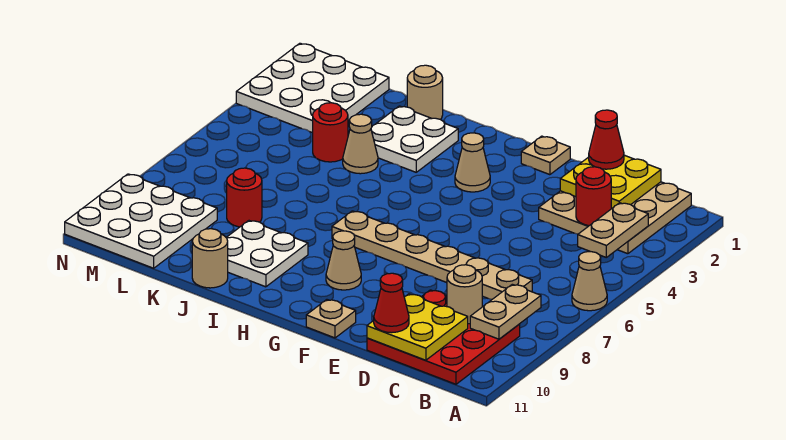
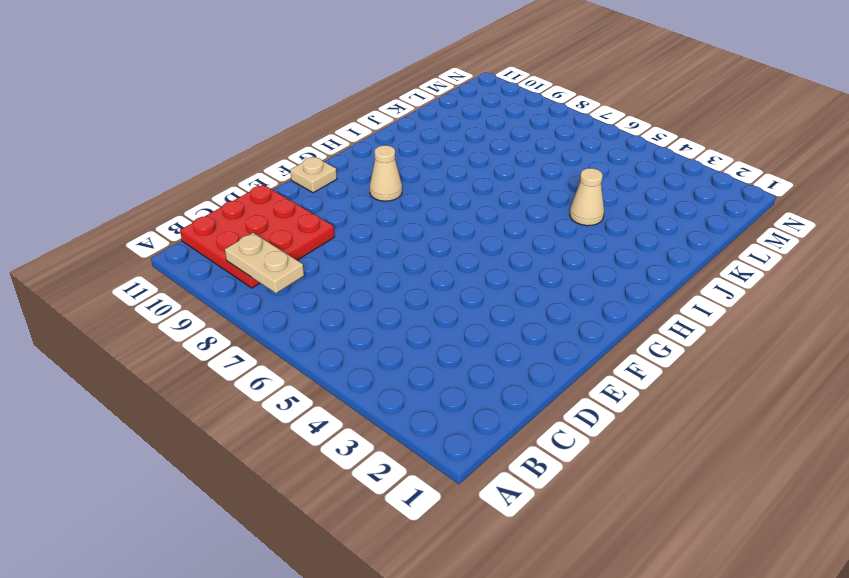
none -> tan 1x1 cone [572,251,607,311]
none -> tan 3x3 plate [539,182,691,254]
none -> tan 1x6 plate [332,211,532,299]

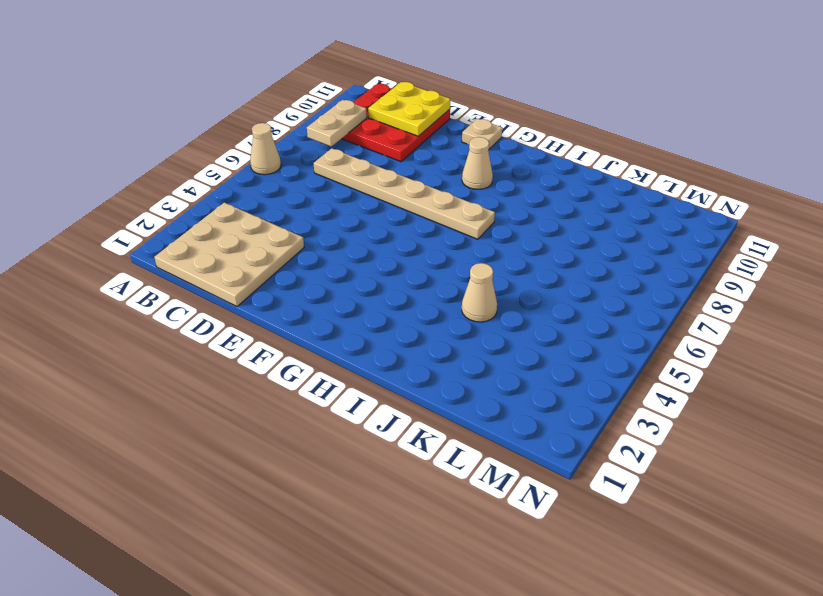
none -> tan 1x1 plate [521,136,570,175]
none -> tan 1x1 cone [455,133,490,192]
none -> white 2x2 plate [371,106,458,172]

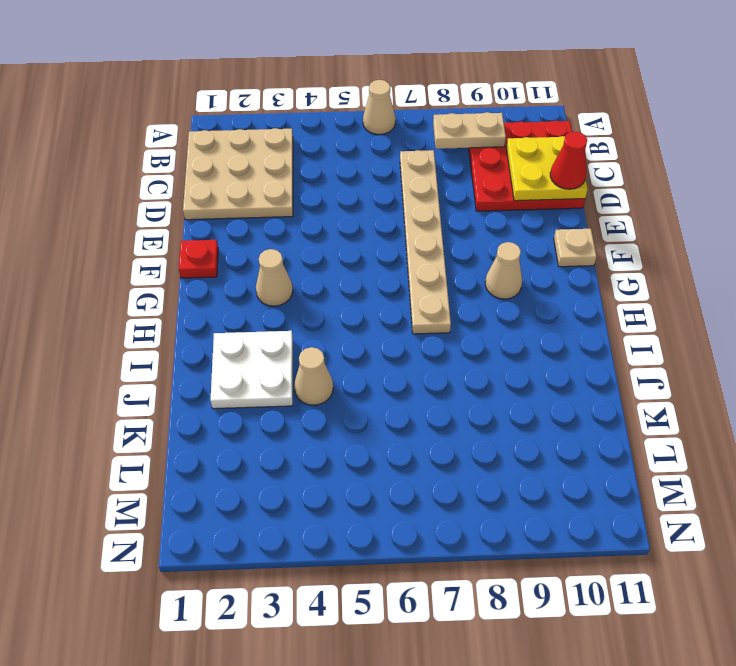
red 1x1 plate [179,240,218,278] -> tan 1x1 plate [521,136,570,175]
none -> white 2x2 plate [226,221,308,287]
none -> tan 1x1 round brick [407,65,443,119]
none -> tan 1x1 round brick [192,229,228,288]

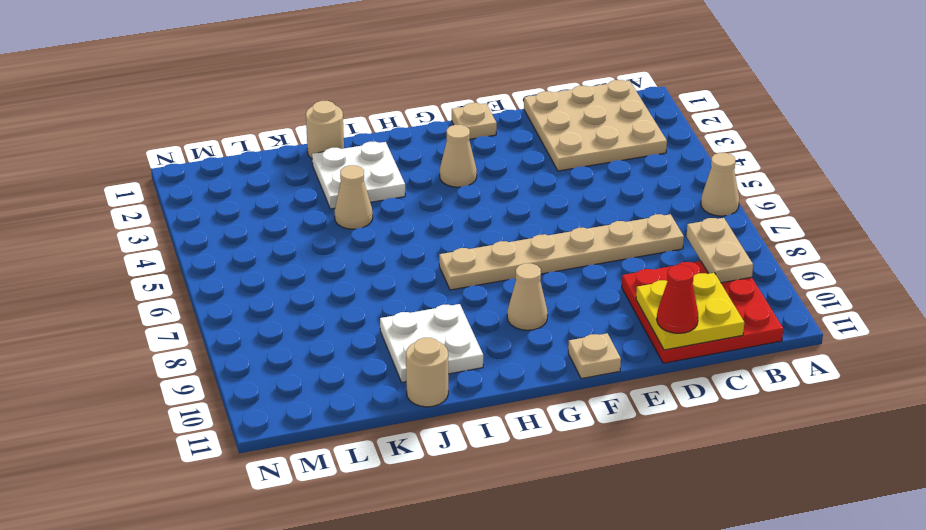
none -> red 1x1 round brick [313,103,348,162]
none -> red 1x1 round brick [227,168,262,227]
none -> white 3x3 plate [236,43,389,133]

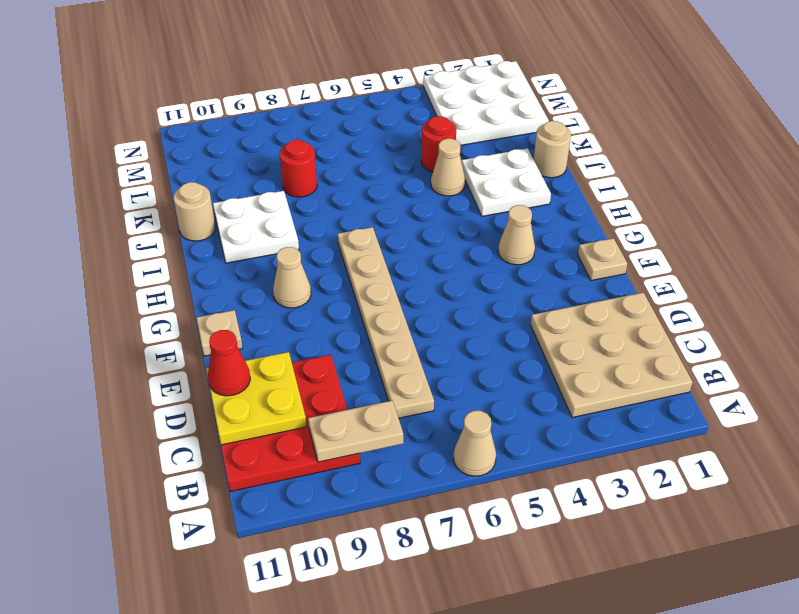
none -> white 3x3 plate [65,174,217,268]
none -> tan 1x2 plate [578,203,648,257]
none -> yellow 2x2 plate [560,155,661,209]

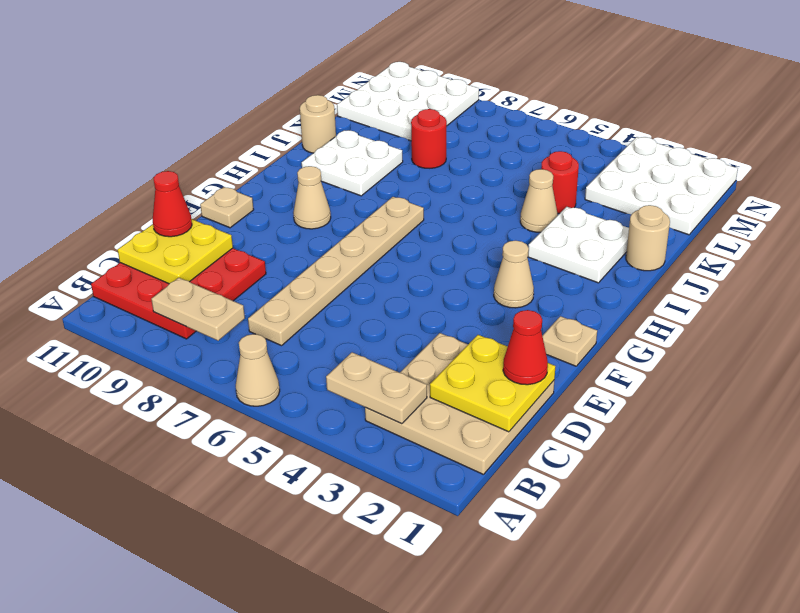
none -> red 1x1 round brick [576,167,611,226]
none -> tan 1x1 round brick [447,265,482,324]

